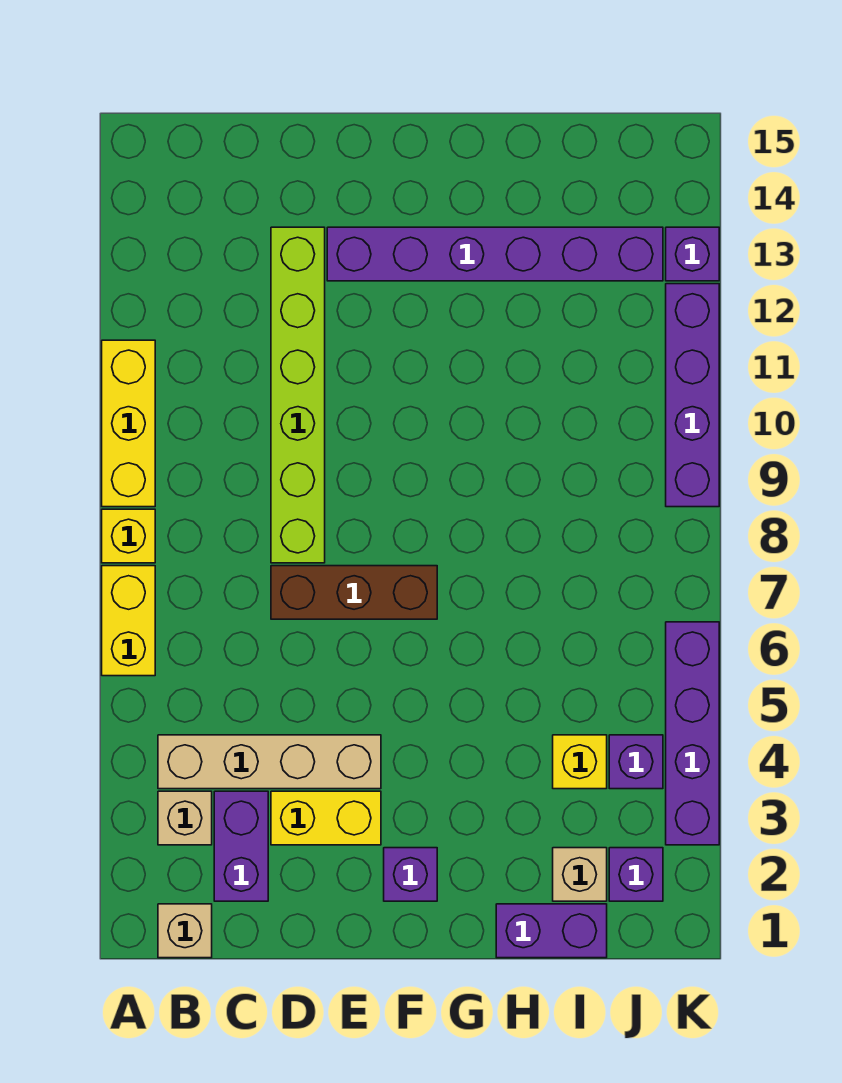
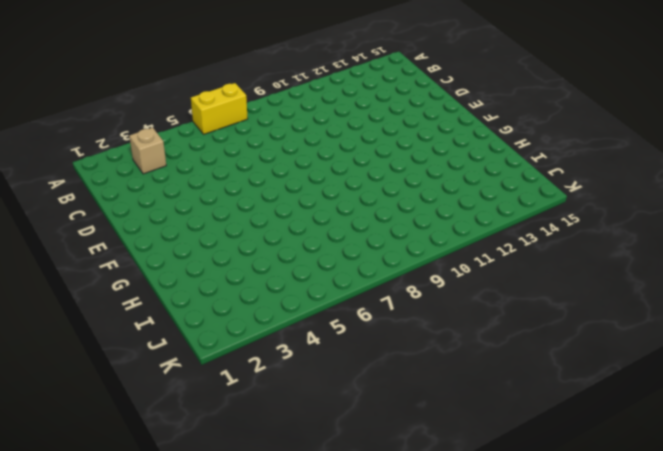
none -> yellow 1x1 brick [102,509,155,563]
none -> yellow 1x3 brick [102,340,155,507]
none -> tan 1x1 brick [158,904,212,958]

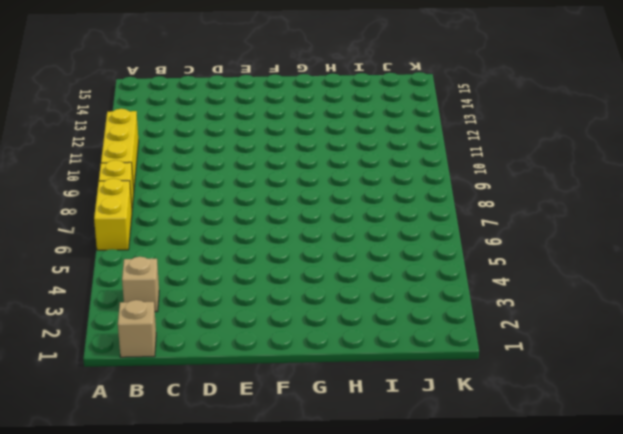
none -> tan 1x4 brick [158,735,381,789]
none -> purple 1x2 brick [214,791,268,901]
none -> yellow 1x2 brick [271,791,381,845]

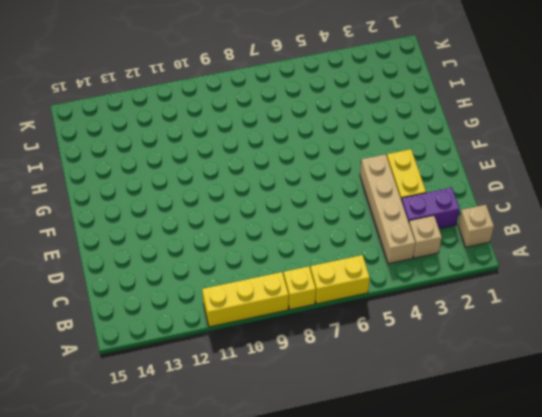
none -> brown 1x3 brick [271,566,437,619]
none -> lime 1x6 brick [271,227,325,563]
none -> purple 1x6 brick [327,227,663,281]

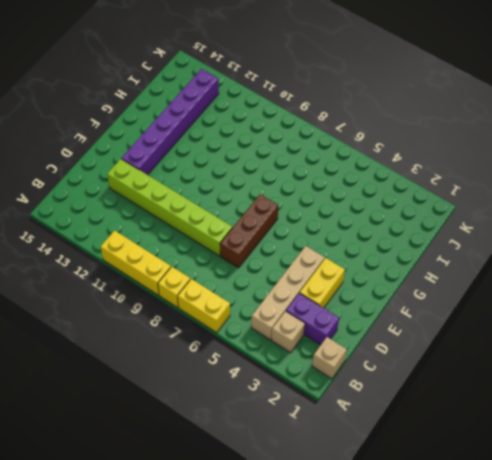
none -> purple 1x1 brick [384,848,437,901]
none -> purple 1x2 brick [496,904,607,958]
none -> tan 1x1 brick [553,848,607,901]

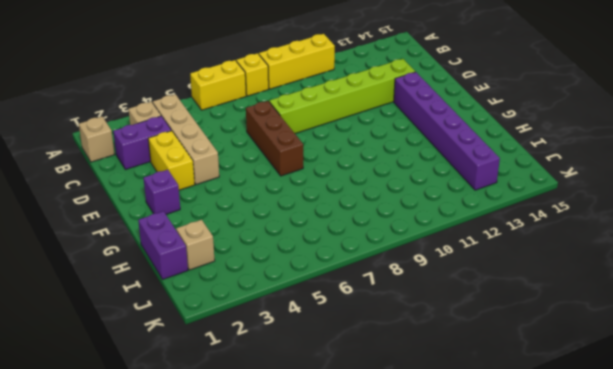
none -> yellow 1x1 brick [553,735,607,789]
none -> purple 1x1 brick [609,848,663,901]
none -> purple 1x1 brick [609,735,663,789]

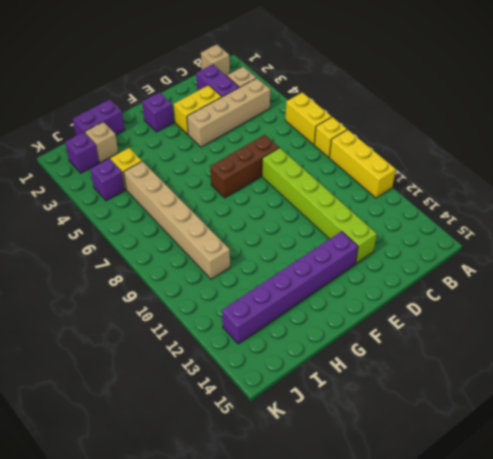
tan 1x6 brick [124,161,230,279] -> none
none -> purple 1x4 brick [666,622,719,845]
none -> purple 1x4 brick [666,284,719,507]
none -> purple 1x1 brick [666,227,719,281]

